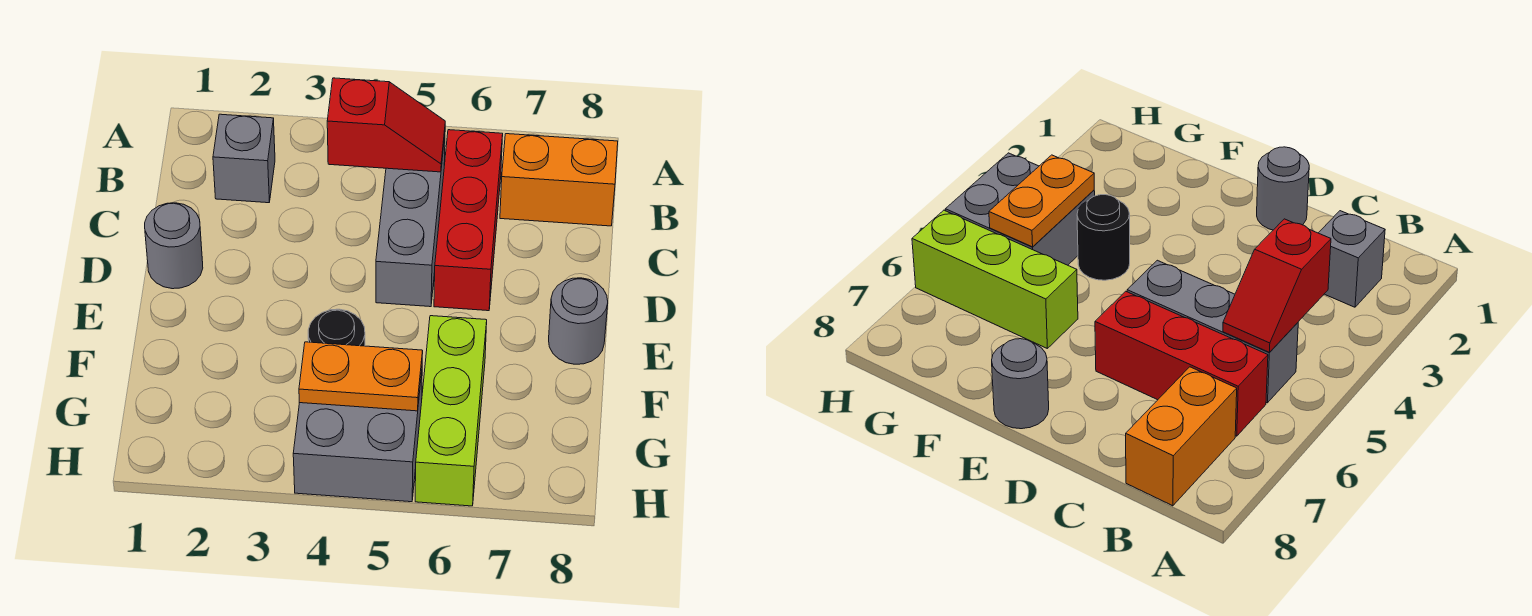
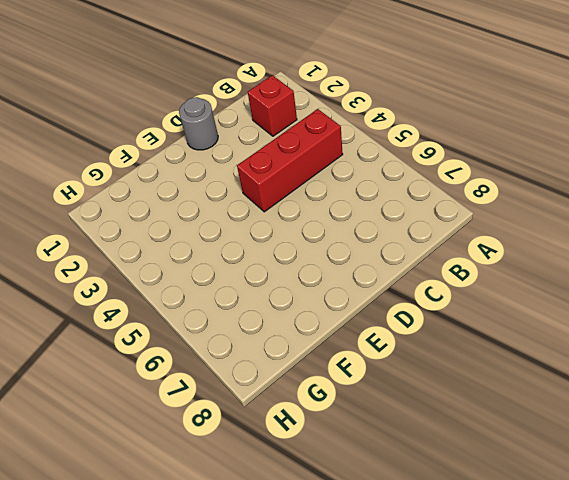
red 1x1 brick [248,75,297,136] -> grey 1x1 brick [213,114,275,203]
red 1x3 brick [237,109,343,212] -> red 1x3 brick moved to [434,130,503,311]
none -> grey 1x3 brick [376,137,445,307]
none -> orange 1x2 brick [500,134,618,226]

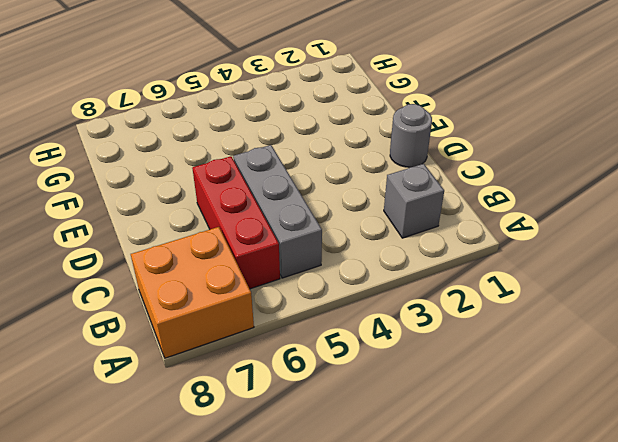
orange 2x2 brick [131,227,254,358] -> orange 1x2 brick [500,134,618,226]
none -> grey 1x1 round brick [549,278,608,364]
none -> black 1x1 round brick [308,309,365,346]

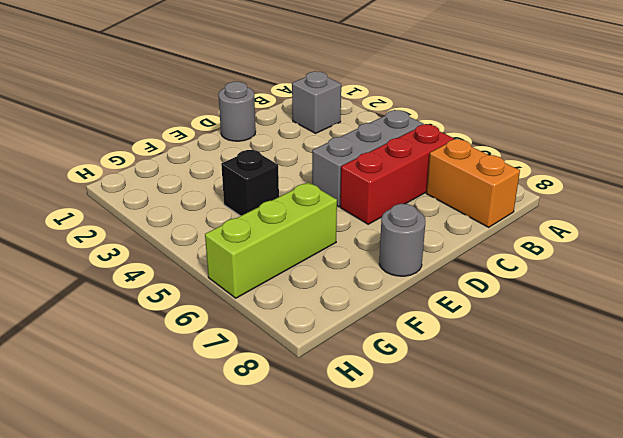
black 1x1 brick [221,149,279,216] -> black 1x1 round brick [308,309,365,346]
none -> grey 2x2 brick [293,373,422,502]
none -> red 1x2 slope [327,78,445,172]

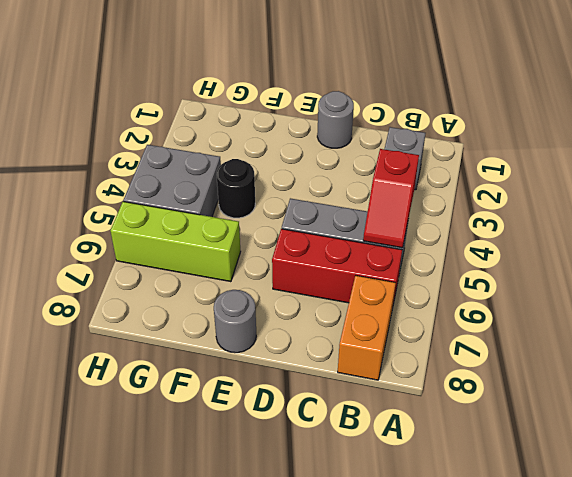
none -> orange 1x2 plate [299,342,423,411]

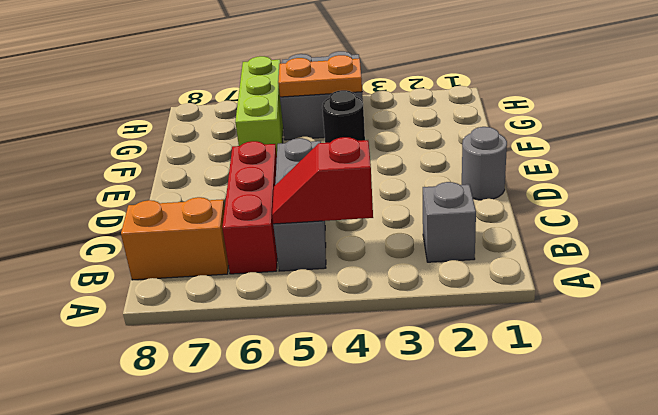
none -> grey 1x1 round brick [549,278,608,364]

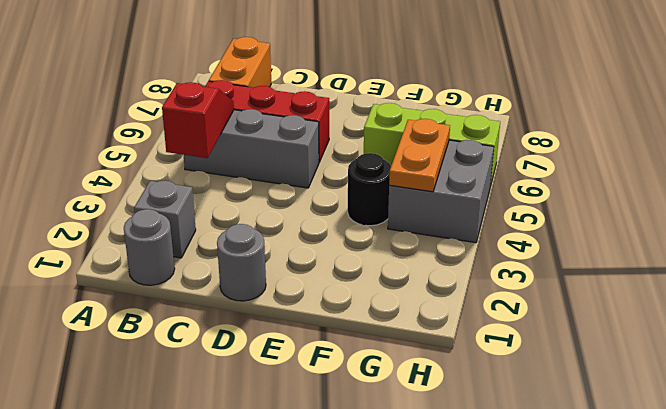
grey 1x1 round brick [124,209,175,285] -> grey 1x1 round brick moved to [549,278,608,364]

